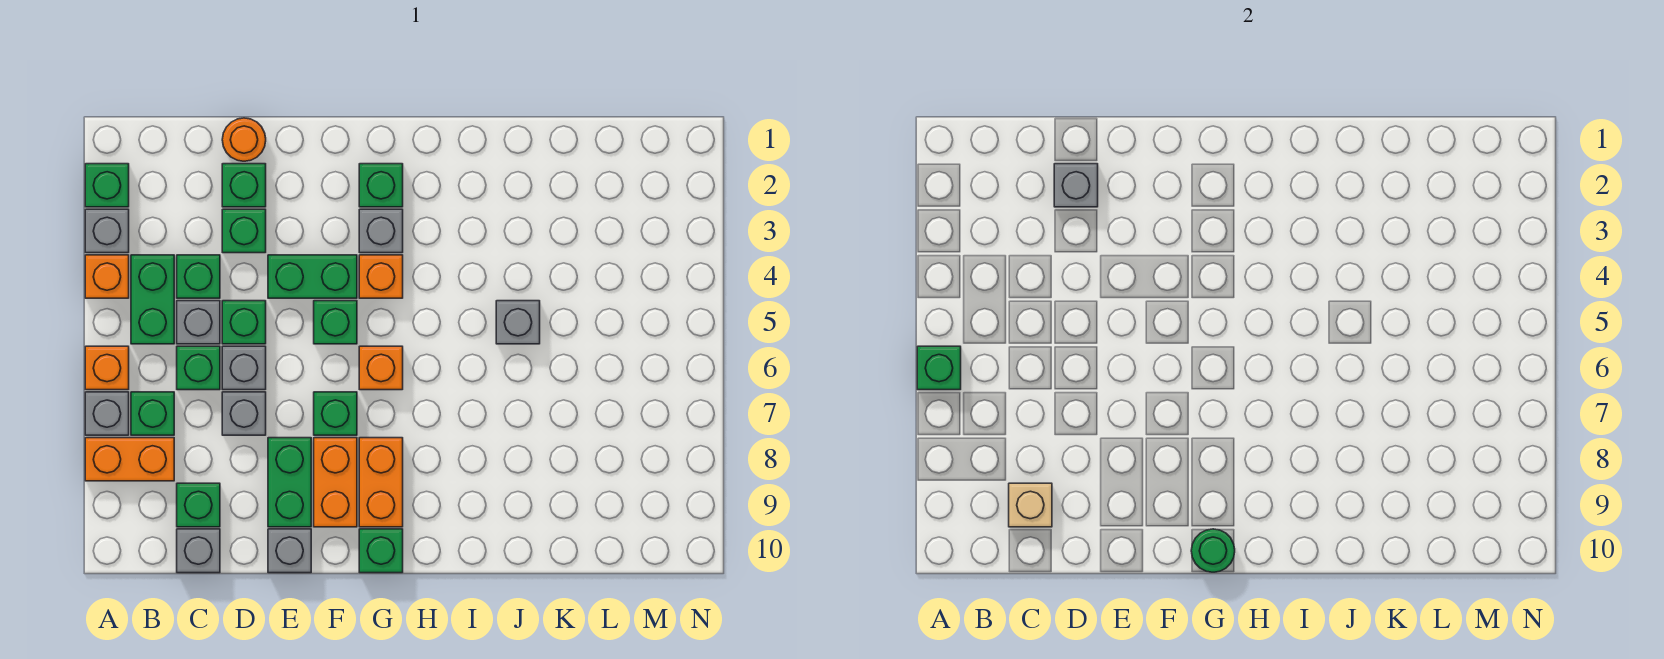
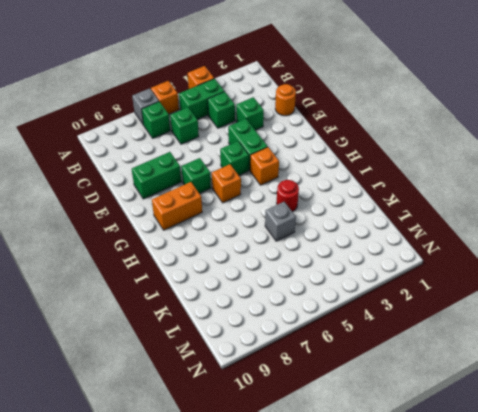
red 1x1 round brick [276,180,299,212] -> none
none -> green 1x1 brick [85,164,129,207]
none -> grey 1x1 brick [85,209,129,253]
none -> orange 1x2 brick [85,438,174,481]
none -> grey 1x1 brick [177,301,220,344]

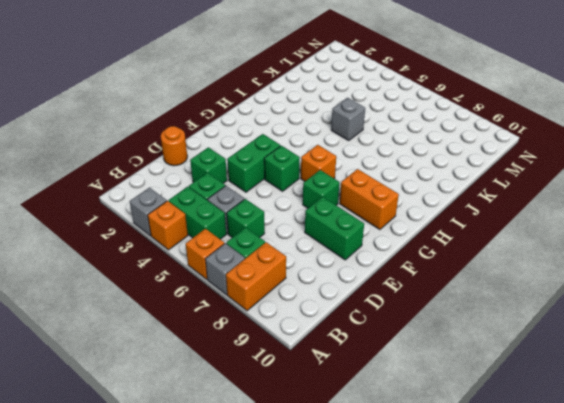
none -> green 1x1 brick [85,164,129,207]
none -> green 1x1 brick [177,483,220,527]
none -> grey 1x1 brick [177,529,220,573]
none -> green 1x1 brick [222,164,266,207]

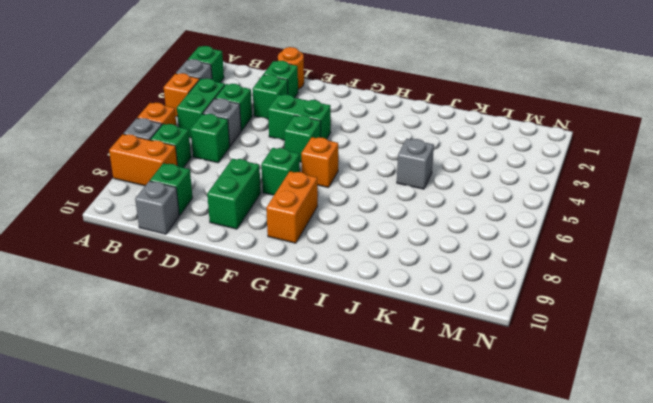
none -> green 1x1 brick [222,301,266,344]
none -> grey 1x1 brick [222,346,266,390]
none -> grey 1x1 brick [222,392,266,435]
none -> grey 1x1 brick [268,529,311,573]

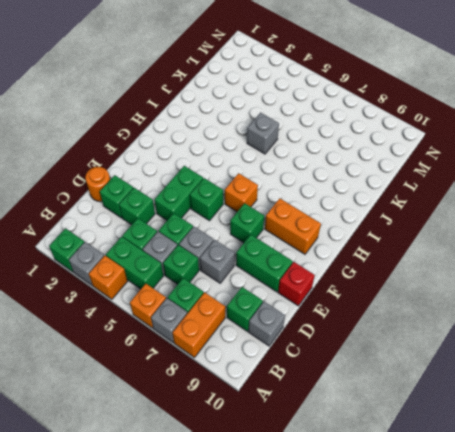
red 1x1 brick [278,262,315,306] -> grey 1x1 brick [268,529,311,573]
none -> orange 1x2 brick [314,438,357,527]
none -> green 1x1 brick [359,164,403,207]
none -> grey 1x1 brick [359,209,403,253]
none -> orange 1x1 brick [359,255,403,298]

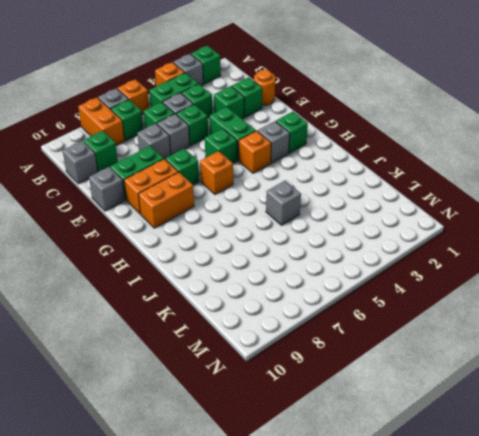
none -> green 1x1 brick [359,529,403,573]
none -> green 1x1 brick [917,346,961,390]
none -> tan 1x1 brick [1009,483,1052,527]
none -> grey 1x1 brick [1054,164,1098,207]

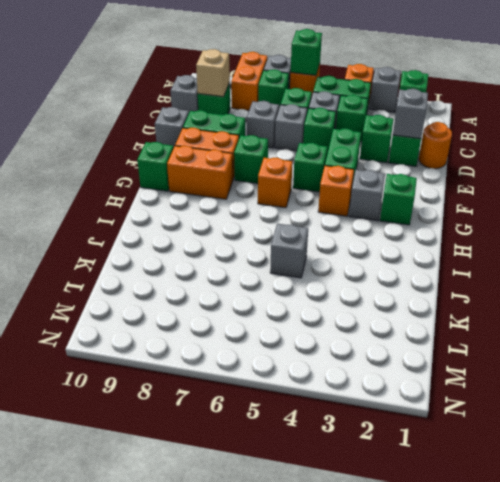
none -> green 1x1 round brick [1191,529,1235,572]

